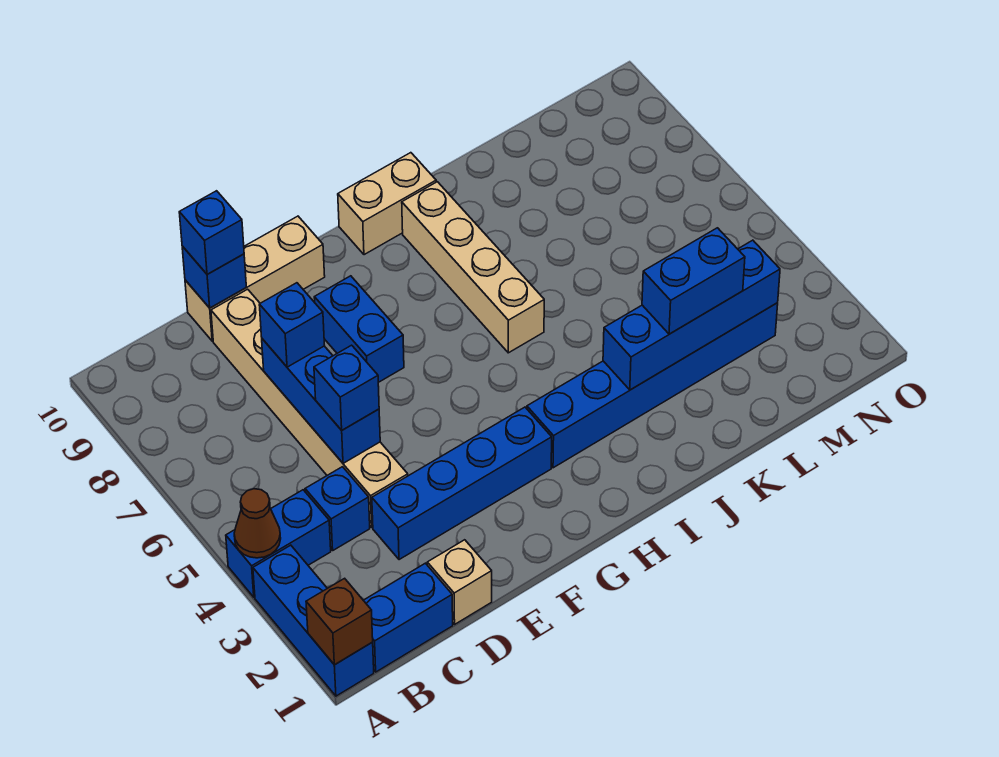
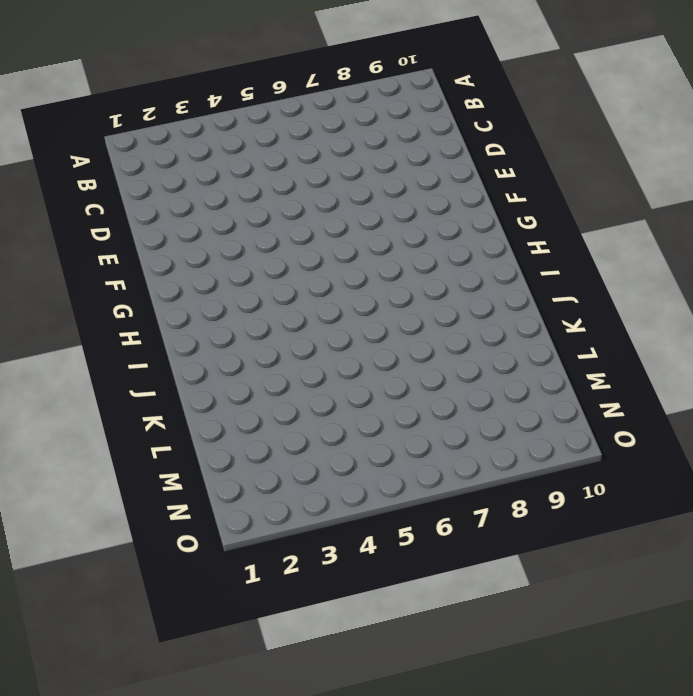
none -> blue 1x3 brick [253,545,374,696]
none -> blue 1x2 brick [226,490,331,597]
none -> blue 1x2 brick [363,563,453,672]

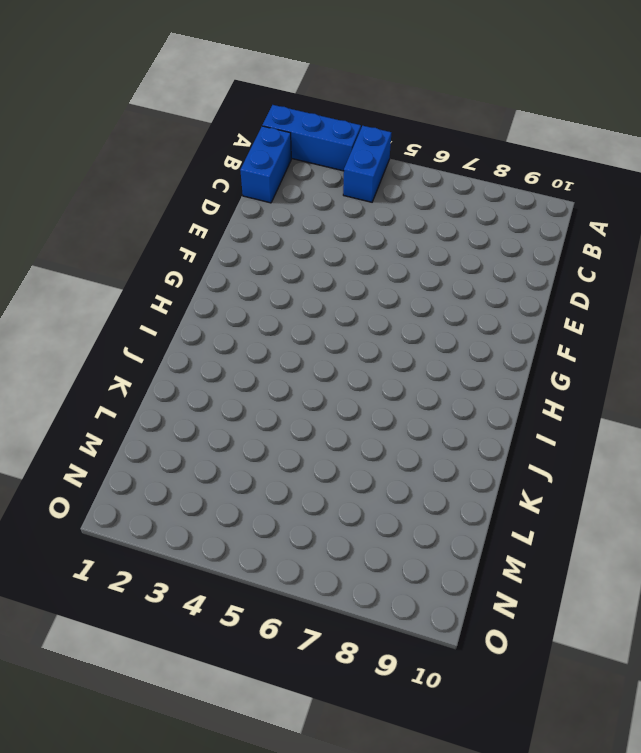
none -> blue 1x1 brick [305,467,370,550]
none -> tan 1x1 brick [427,540,492,624]
none -> blue 1x4 brick [372,407,552,560]

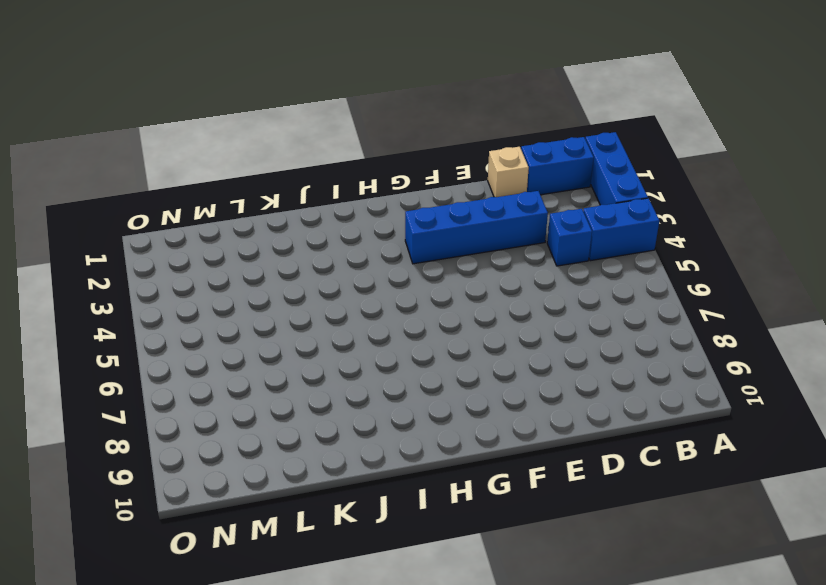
none -> tan 1x6 brick [211,289,408,527]
none -> tan 1x3 brick [185,216,325,341]
none -> blue 1x2 brick [314,276,404,382]

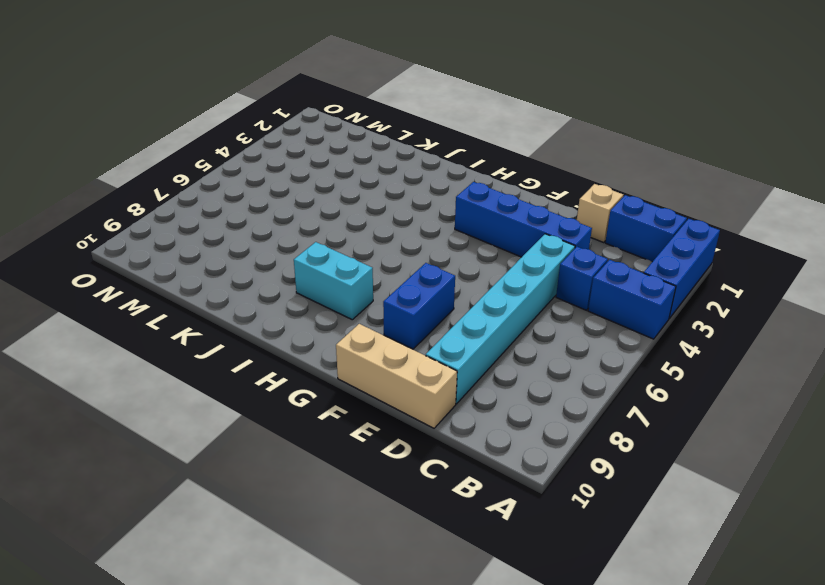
cyan 1x6 brick [426,234,575,404] -> tan 1x6 brick [211,289,408,527]
cyan 1x2 brick [294,242,373,320] -> tan 1x4 brick [402,182,544,353]
none -> blue 1x6 brick [527,303,778,468]
none -> tan 1x2 brick [338,153,436,255]
none -> brown 1x1 brick [306,578,373,665]

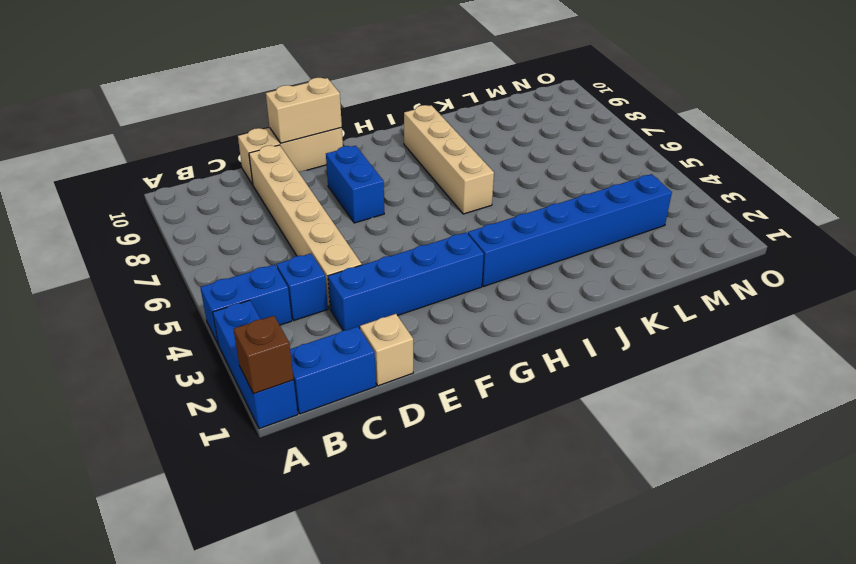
tan 1x2 brick [266,78,342,143] -> tan 1x2 brick moved to [338,153,436,255]
none -> brown 1x1 cone [234,489,281,558]
none -> blue 1x3 brick [262,339,380,463]
none -> blue 1x1 brick [182,246,246,308]

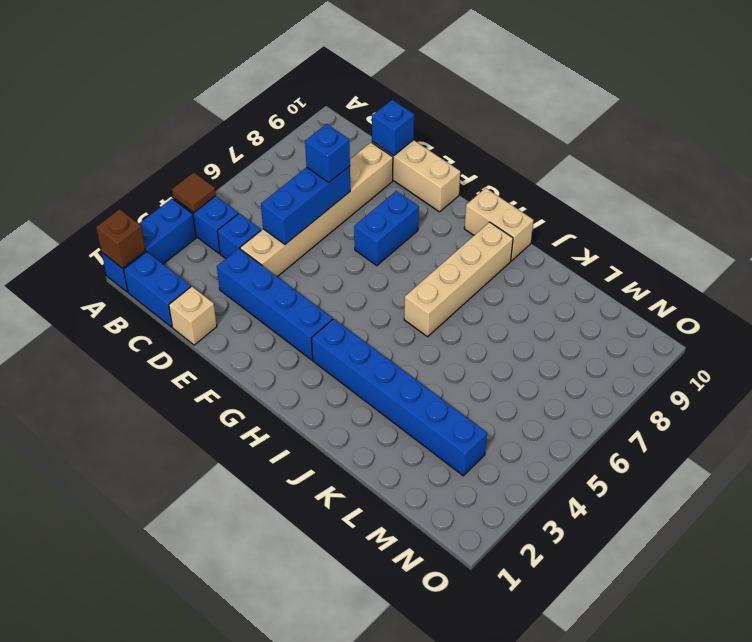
brown 1x1 tile [172,172,216,213] -> brown 1x1 cone [234,489,281,558]
none -> blue 1x4 brick [603,240,780,390]
none -> blue 1x1 brick [314,345,379,430]
none -> blue 1x1 brick [179,191,244,274]

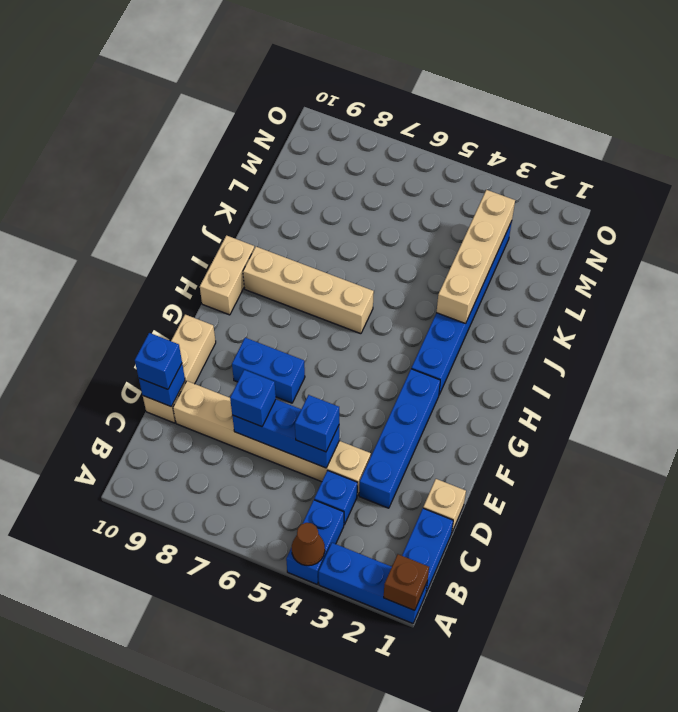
tan 1x4 brick [436,190,515,324] -> blue 1x4 brick [603,240,780,390]
none -> blue 1x2 brick [642,228,745,334]

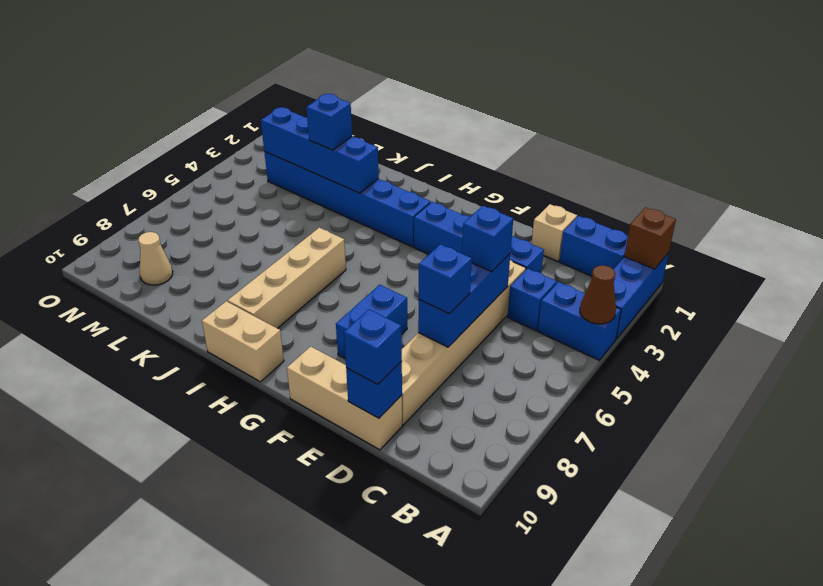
blue 1x1 brick [306,94,352,150] -> blue 1x2 brick [642,228,745,334]
tan 1x1 cone [138,232,173,285] -> none

